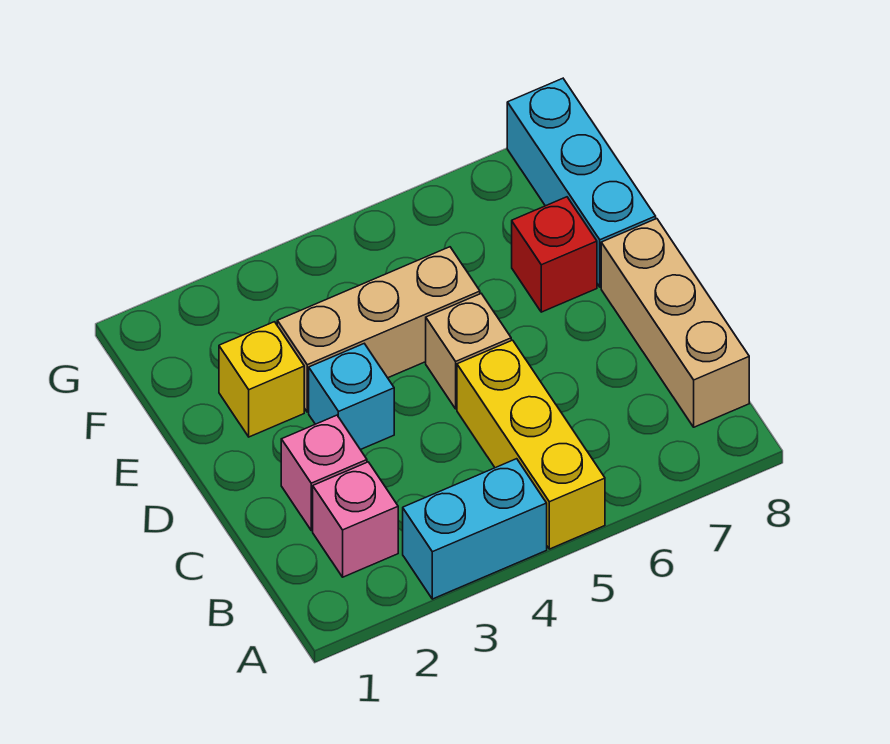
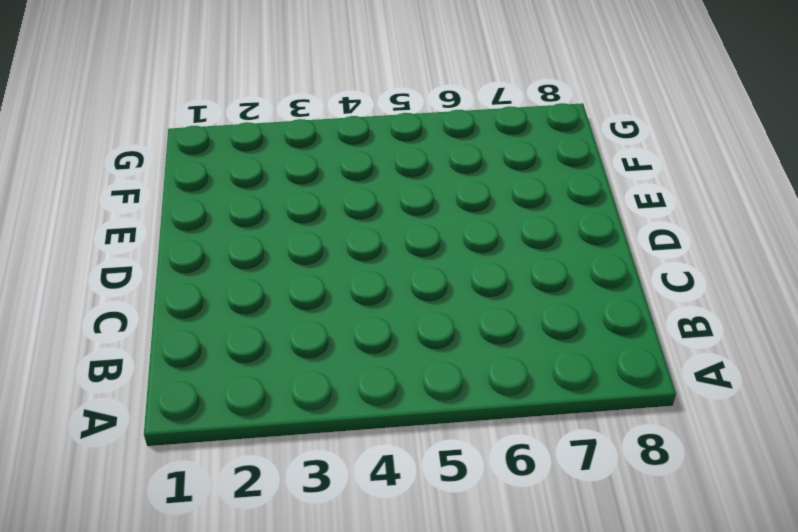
none -> cyan 1x2 brick [403,459,547,599]
none -> yellow 1x3 brick [457,340,605,549]

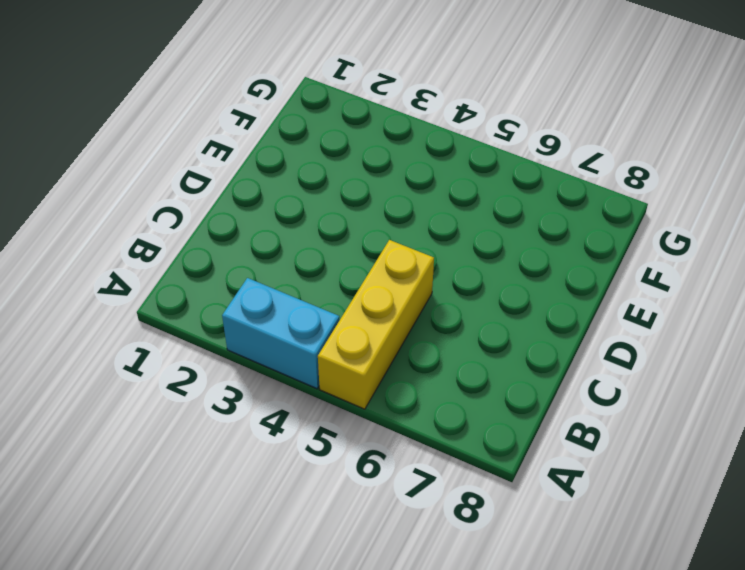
none -> pink 1x1 brick [313,462,398,577]
none -> tan 1x3 brick [601,219,749,427]

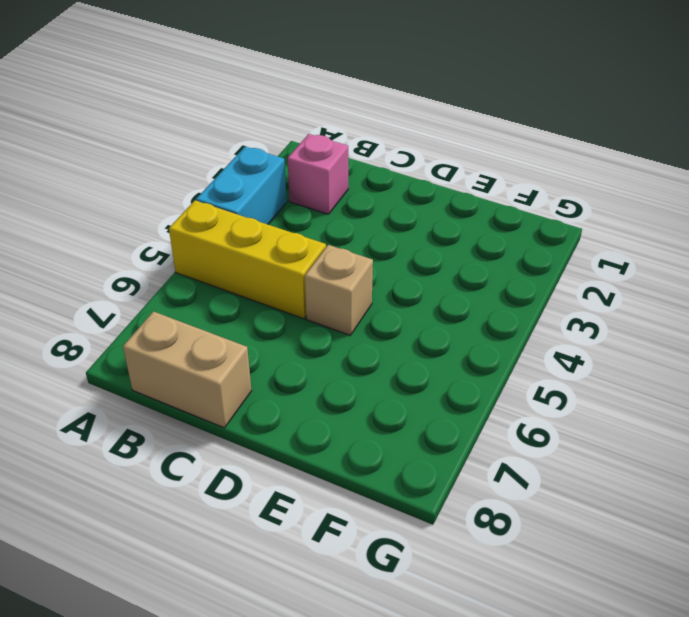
tan 1x2 brick [123,311,251,428] -> tan 1x3 brick [601,219,749,427]
none -> pink 1x1 brick [281,415,367,531]
none -> cyan 1x1 brick [309,344,394,450]

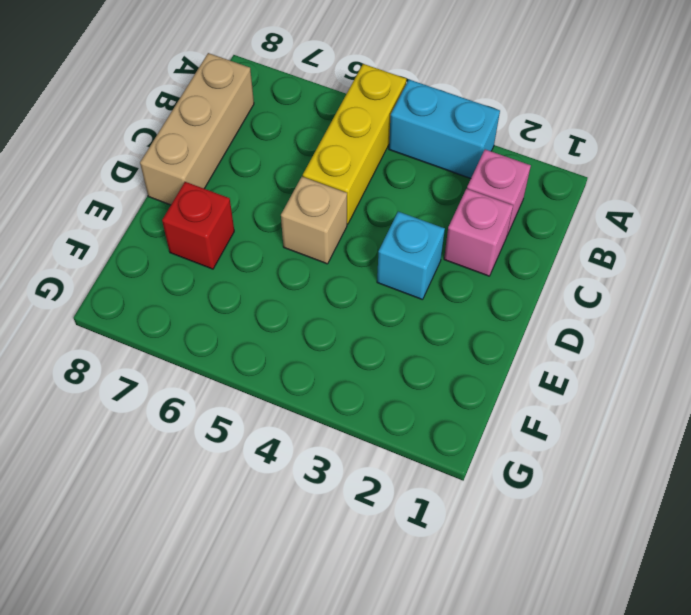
none -> yellow 1x1 brick [219,322,304,437]
none -> tan 1x3 brick [277,247,480,412]

